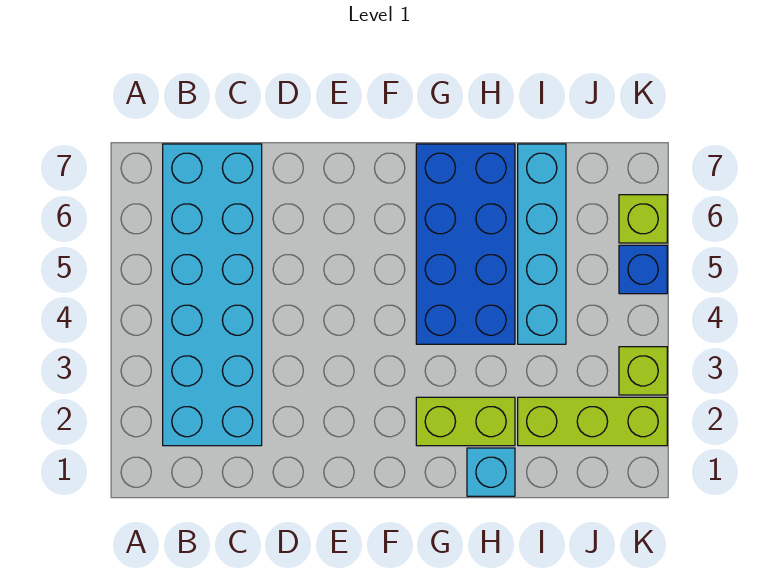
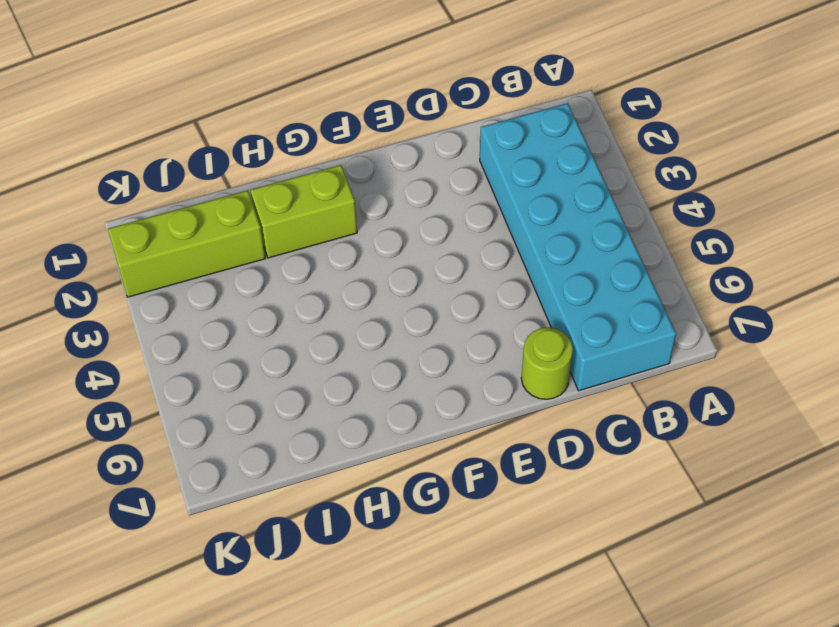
lime 1x1 round brick [521,328,573,399] -> none
none -> blue 2x4 brick [416,144,515,344]
none -> cyan 1x1 brick [467,448,515,496]

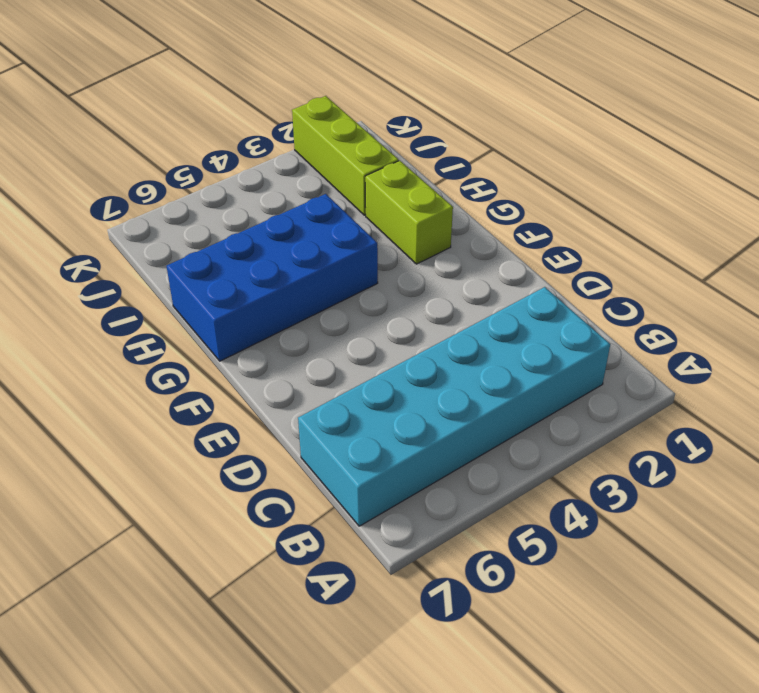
none -> cyan 1x1 brick [467,448,515,496]
none -> cyan 1x4 brick [518,144,566,344]

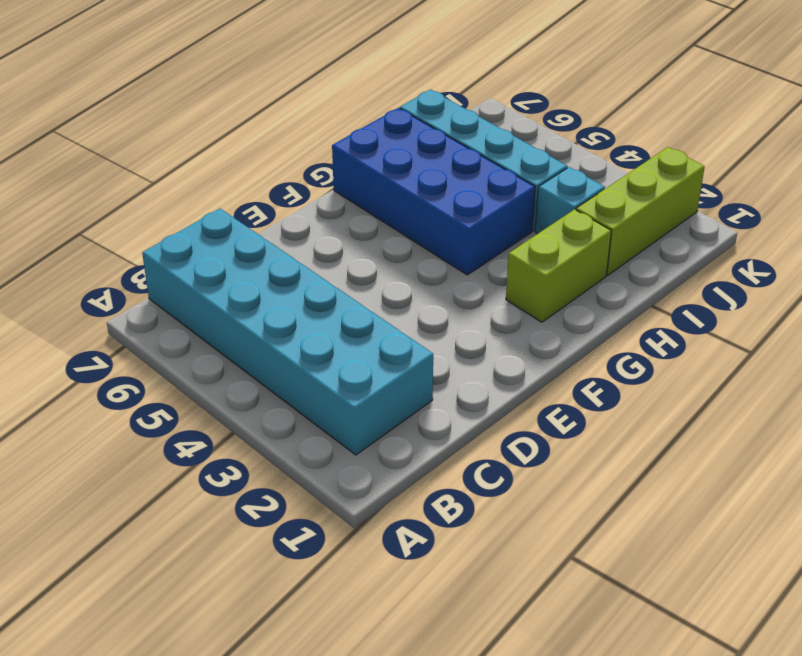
cyan 1x1 brick [535,167,605,234] -> cyan 1x1 brick moved to [467,448,515,496]
none -> lime 1x1 brick [619,347,667,395]
none -> blue 1x1 brick [619,245,667,294]

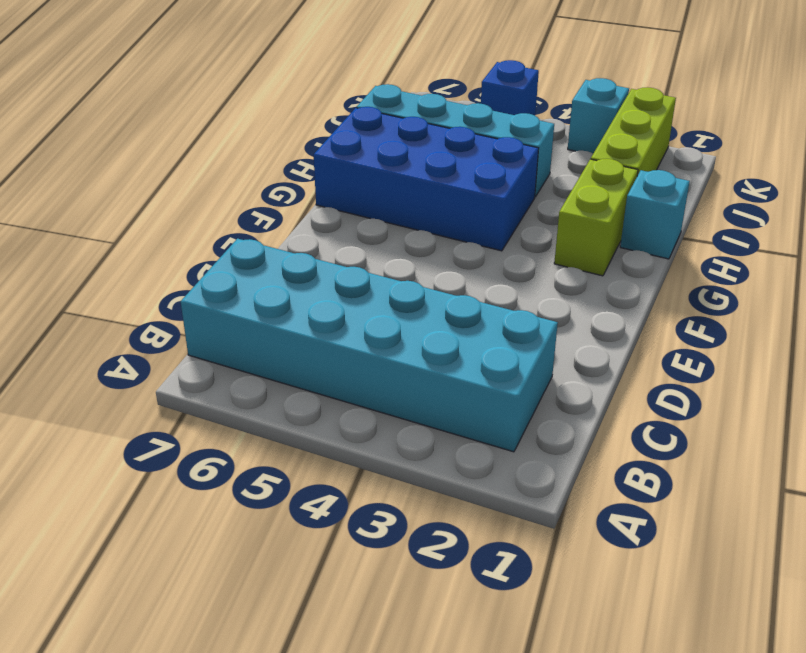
cyan 1x1 brick [568,78,629,153] -> lime 1x1 brick [619,347,667,395]
none -> lime 1x1 brick [619,195,667,243]

